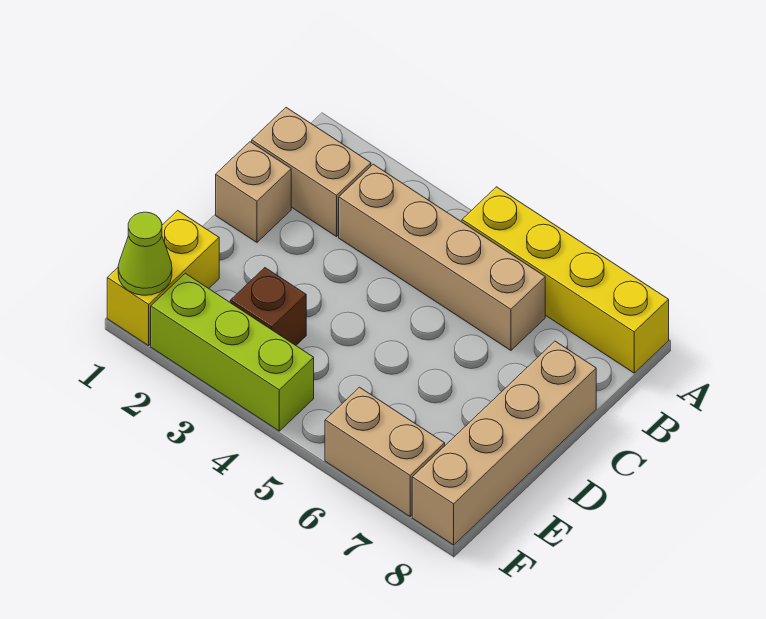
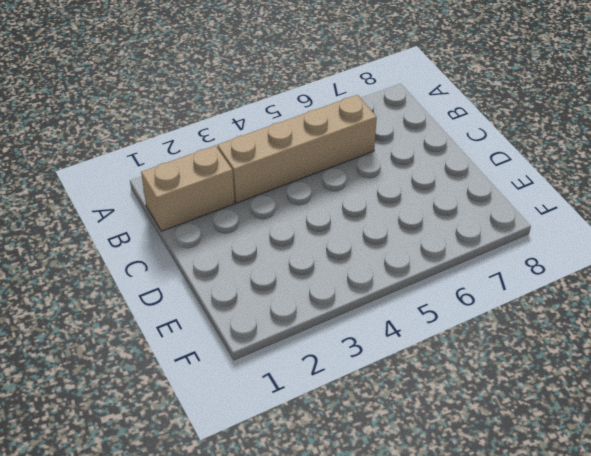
none -> yellow 1x4 brick [462,187,669,373]
none -> tan 1x1 brick [216,142,291,242]

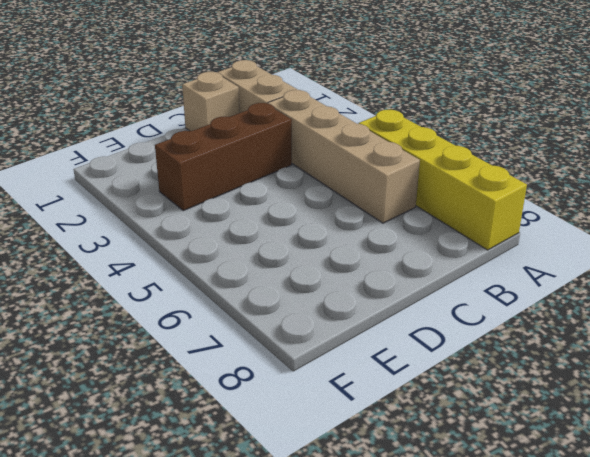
brown 1x3 brick [155,103,292,211] -> brown 1x1 brick [230,268,306,345]
none -> tan 1x4 brick [412,341,596,545]
none -> yellow 1x2 brick [107,211,219,346]

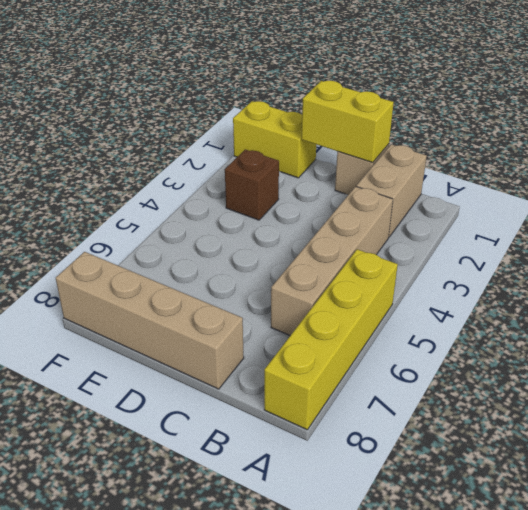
yellow 1x2 brick [301,80,394,163] -> none
none -> lime 1x3 brick [151,273,314,431]
none -> tan 1x2 brick [325,387,445,516]

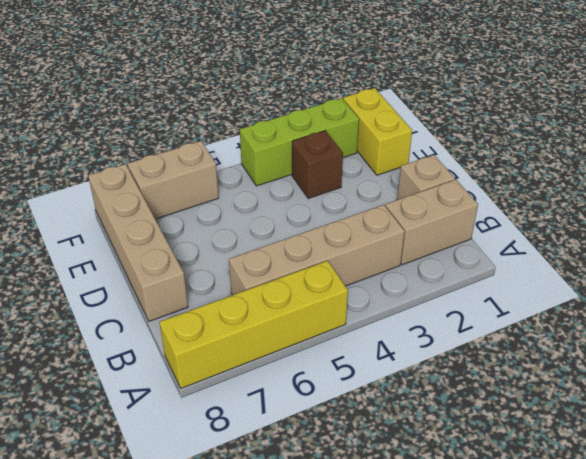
none -> lime 1x1 cone [118,212,172,295]

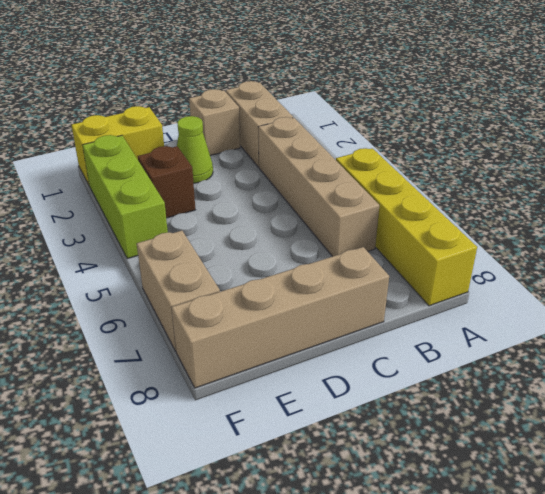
lime 1x1 cone [177,116,213,183] -> lime 1x1 cone moved to [118,212,172,295]

